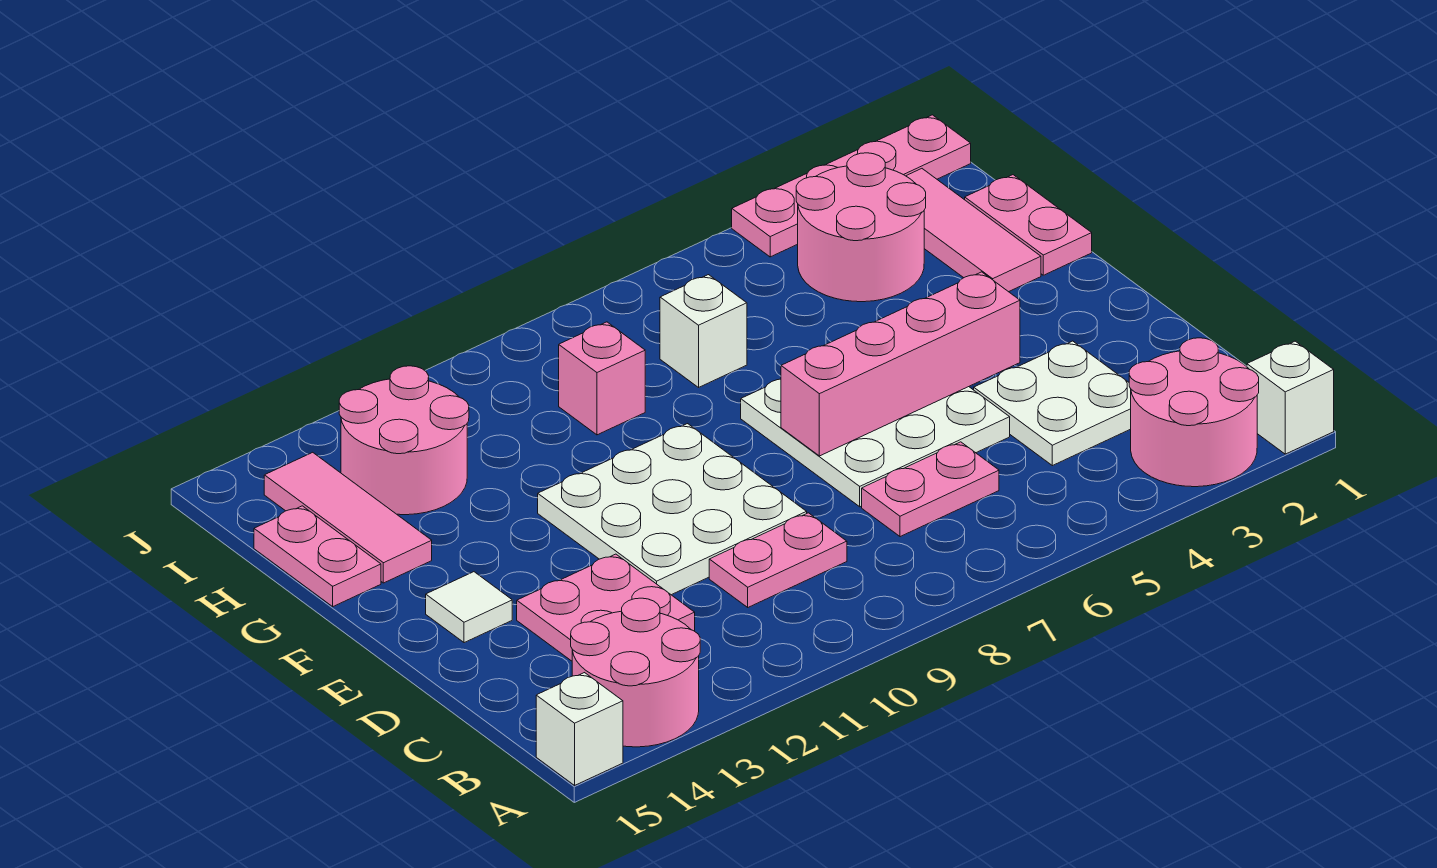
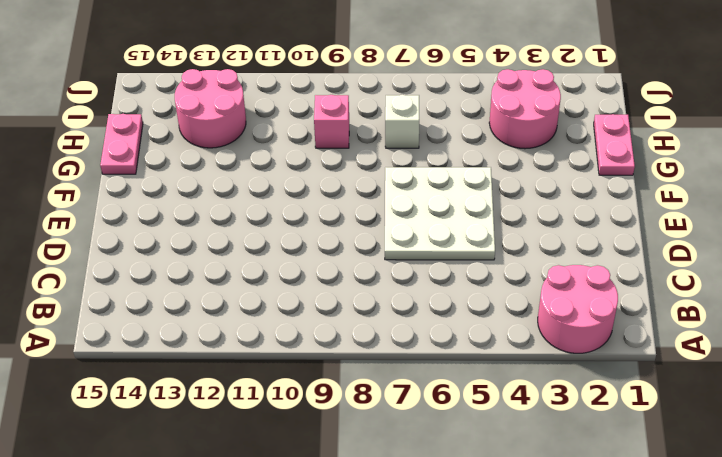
none -> white 1x1 brick [1247,341,1334,454]
none -> pink 2x2 round brick [571,598,700,747]
none -> white 1x1 brick [536,673,623,785]

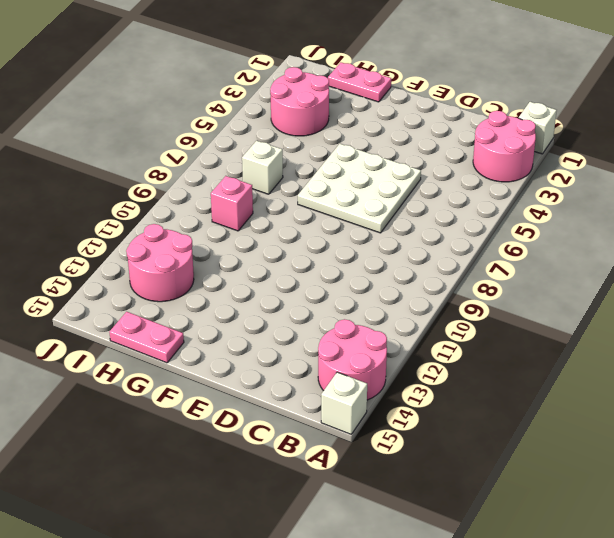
none -> white 2x2 plate [974,341,1131,466]
none -> pink 1x2 plate [862,442,999,537]
none -> pink 1x2 plate [709,513,847,607]

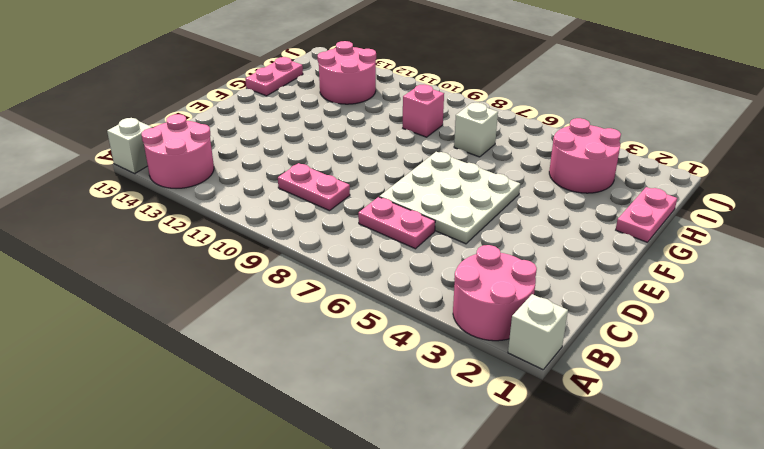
none -> white 2x2 plate [974,341,1131,466]
none -> pink 2x2 plate [517,554,695,661]
none -> white 3x3 plate [538,424,807,595]

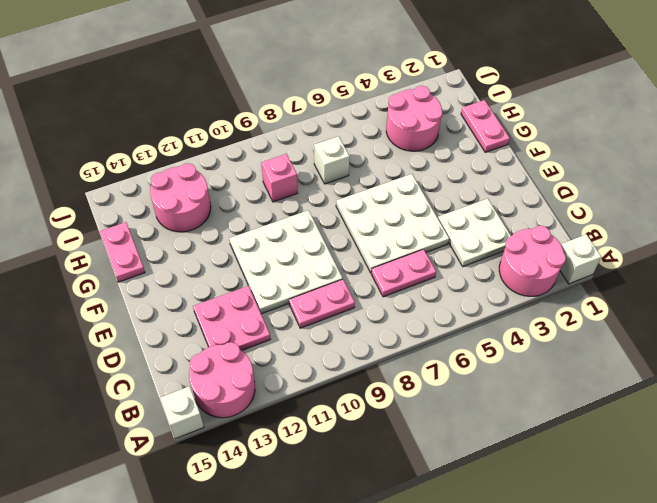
none -> white 1x1 tile [426,572,512,643]
none -> pink 1x3 tile [906,169,1041,292]
none -> pink 1x3 tile [264,452,432,583]

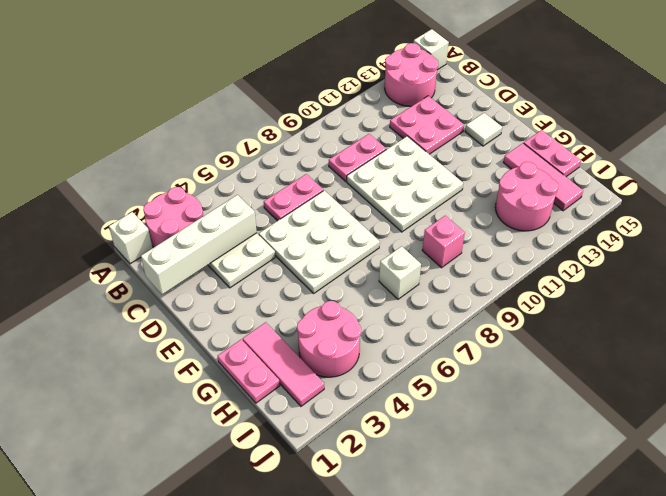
white 1x4 brick [141,195,257,294] -> none
none -> pink 1x4 plate [732,115,971,257]
none -> pink 1x4 brick [781,272,1020,456]

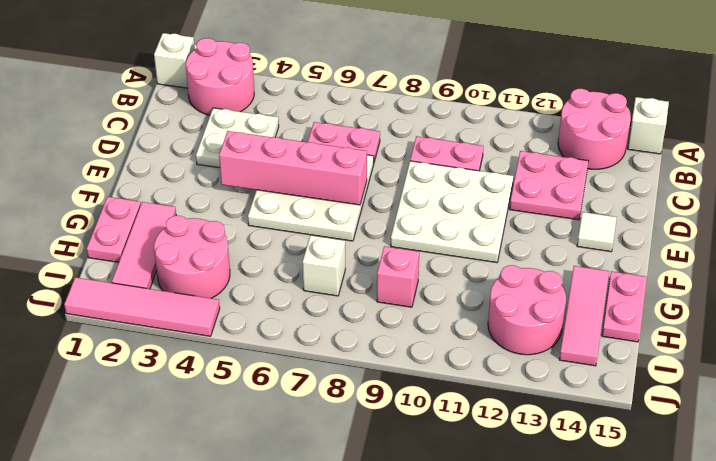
pink 1x4 tile [64,277,220,336] -> pink 1x4 plate [732,115,971,257]

